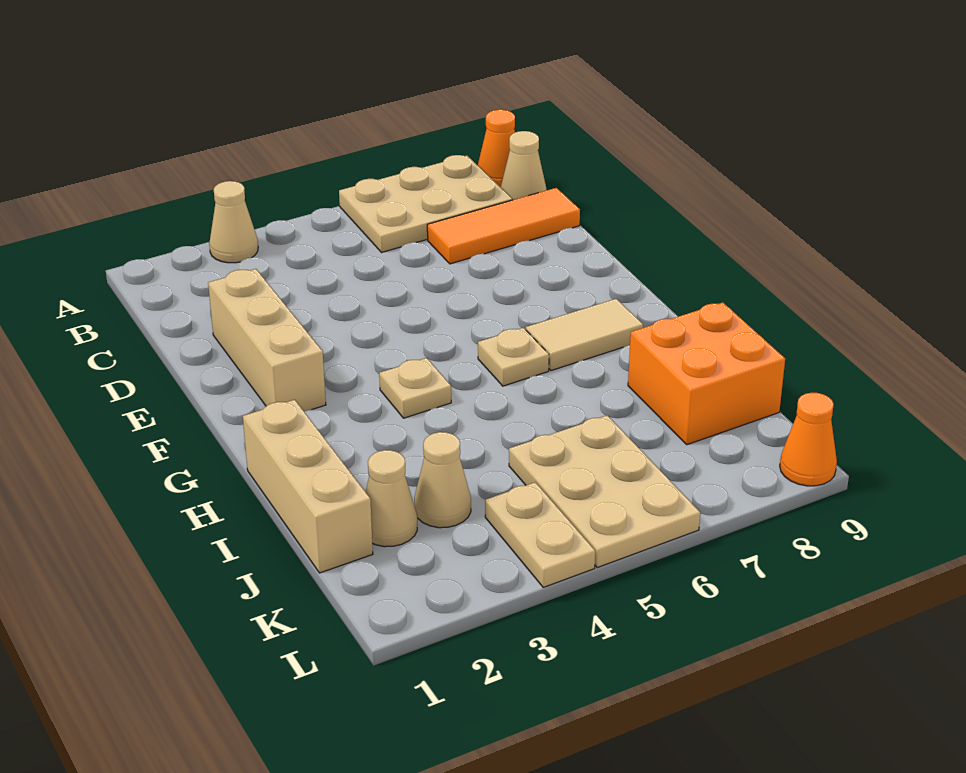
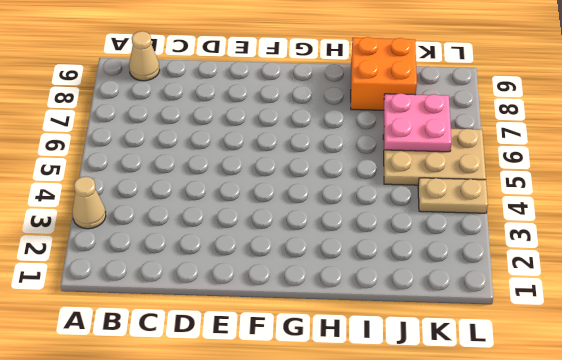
pink 2x2 plate [384,93,451,152] -> none
none -> tan 2x3 plate [339,155,512,253]
none -> orange 1x1 cone [478,110,515,187]
none -> orange 1x3 tile [427,188,580,264]

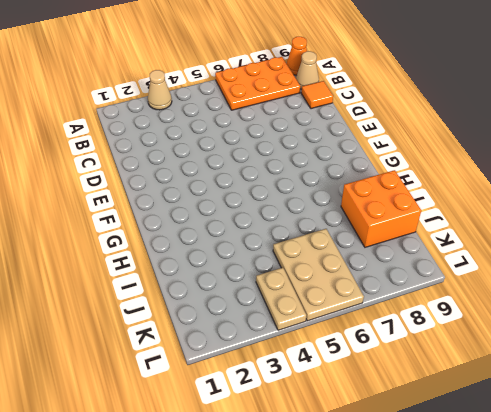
orange 2x3 plate [215,57,300,110] -> tan 2x3 plate [339,155,512,253]
orange 1x1 tile [301,81,333,109] -> orange 1x3 tile [427,188,580,264]
none -> tan 1x3 brick [208,269,326,411]
none -> tan 1x1 plate [379,358,451,418]
none -> tan 1x1 plate [478,328,549,386]

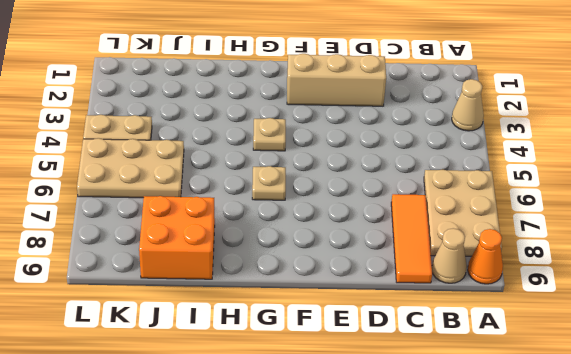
none -> tan 1x2 tile [526,299,643,371]
none -> tan 1x3 brick [243,400,373,573]
none -> tan 1x1 cone [366,450,417,547]

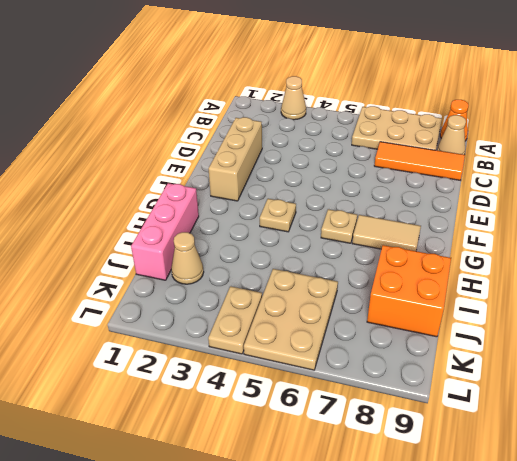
pink 1x3 brick [131,183,199,280] -> tan 1x3 brick [243,400,373,573]
none -> tan 1x1 cone [414,432,471,528]
none -> orange 1x1 cone [780,393,837,486]

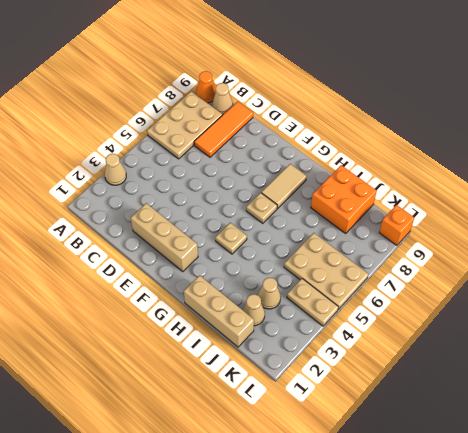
orange 1x1 brick [379,205,414,245] -> orange 1x1 cone [780,393,837,486]

